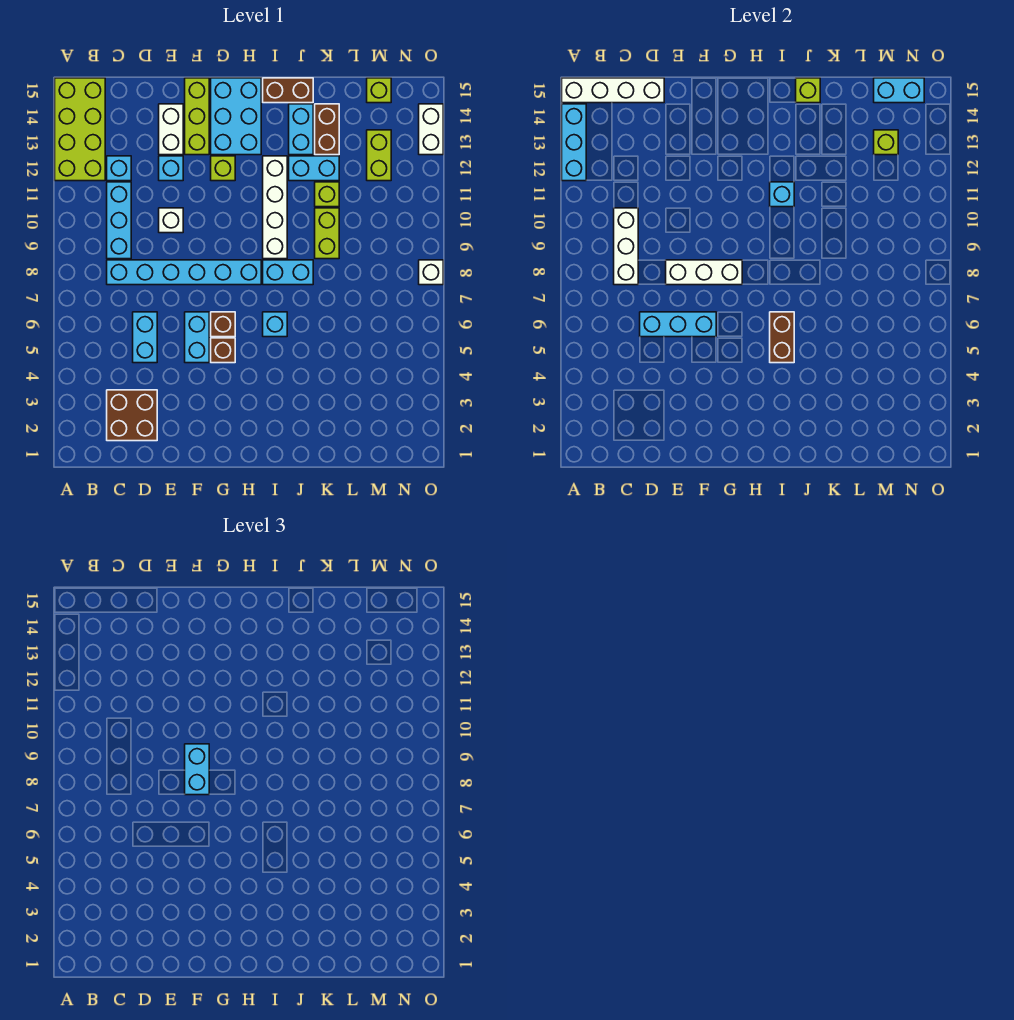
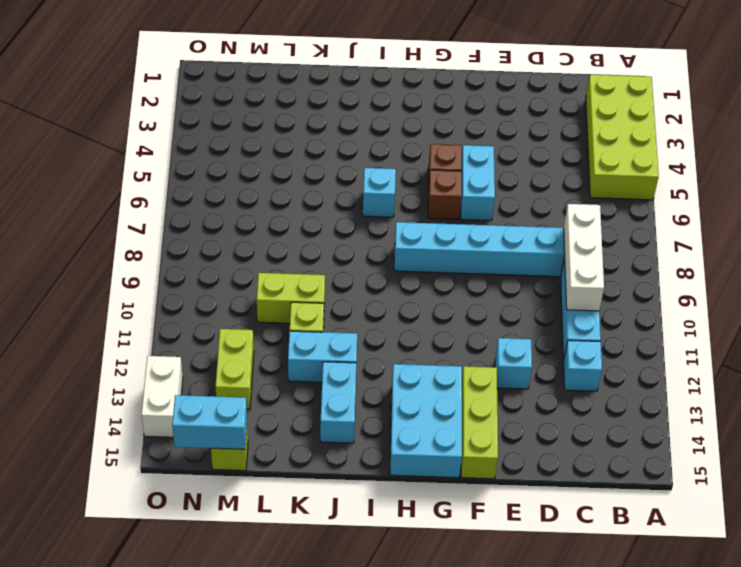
lime 2x4 brick [586,75,659,200] -> lime 2x4 brick moved to [55,78,105,181]
lime 1x2 brick [257,273,325,323] -> lime 1x2 brick turned to [315,208,339,259]
none -> brown 2x2 brick [107,390,157,441]
none -> cyan 1x2 brick [133,312,157,363]
none -> white 1x1 brick [159,208,183,233]
none -> white 1x2 brick [159,104,183,155]

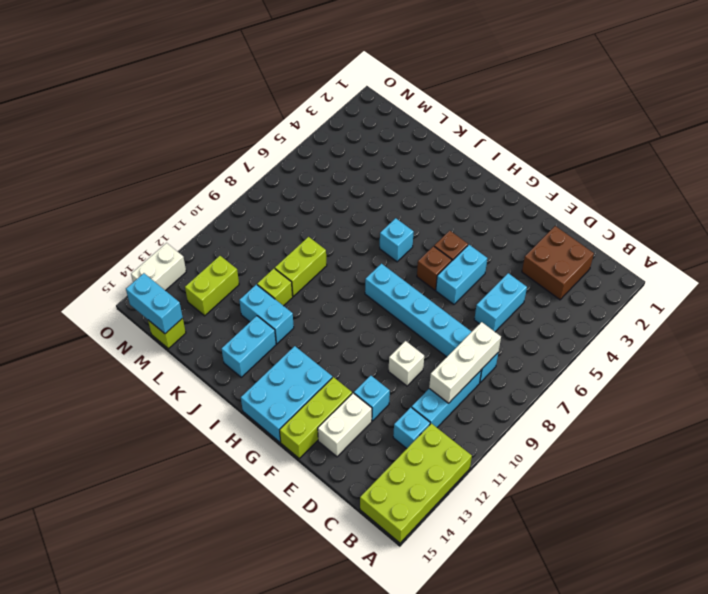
none -> lime 1x1 brick [211,156,235,181]
none -> cyan 1x2 brick [263,260,313,285]
none -> white 1x4 brick [263,156,287,259]
none -> brown 1x2 brick [263,78,313,103]

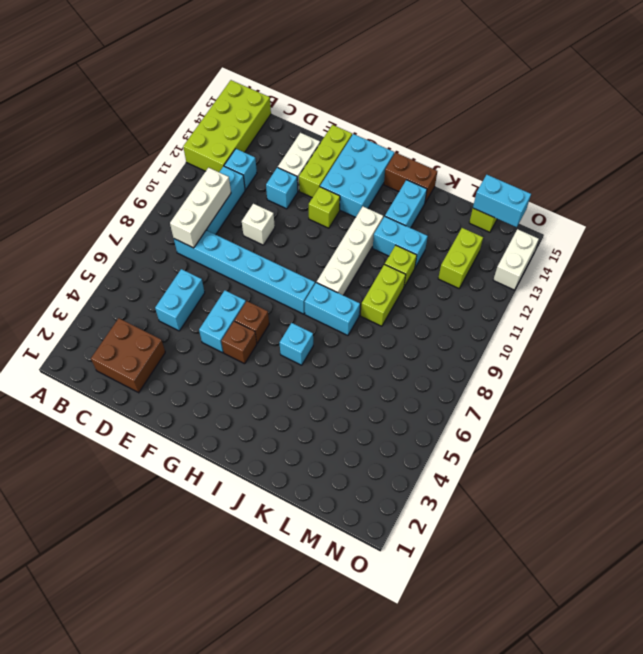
none -> brown 1x2 brick [315,104,339,155]
none -> white 1x1 brick [419,260,443,285]
none -> cyan 1x3 brick [562,104,586,181]
none -> white 1x4 brick [562,78,664,103]

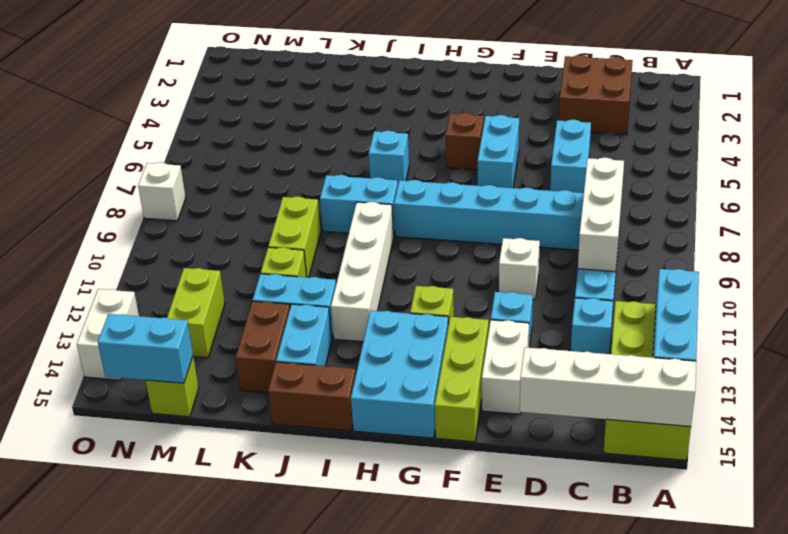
none -> brown 1x1 brick [211,312,235,337]
none -> cyan 1x3 brick [640,312,716,337]
none -> white 1x3 brick [666,260,742,285]
none -> brown 1x2 brick [770,312,794,363]

